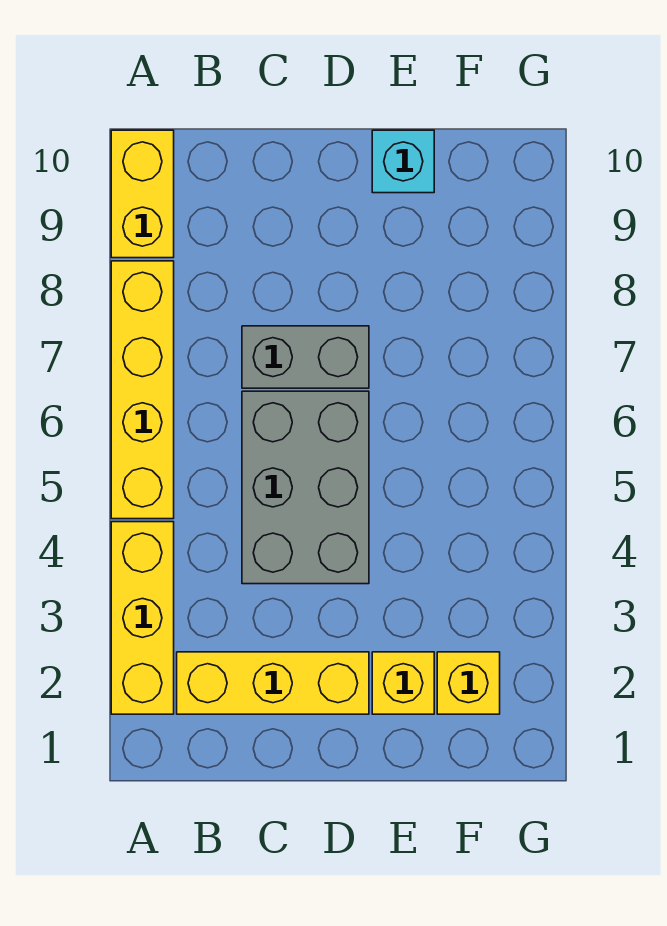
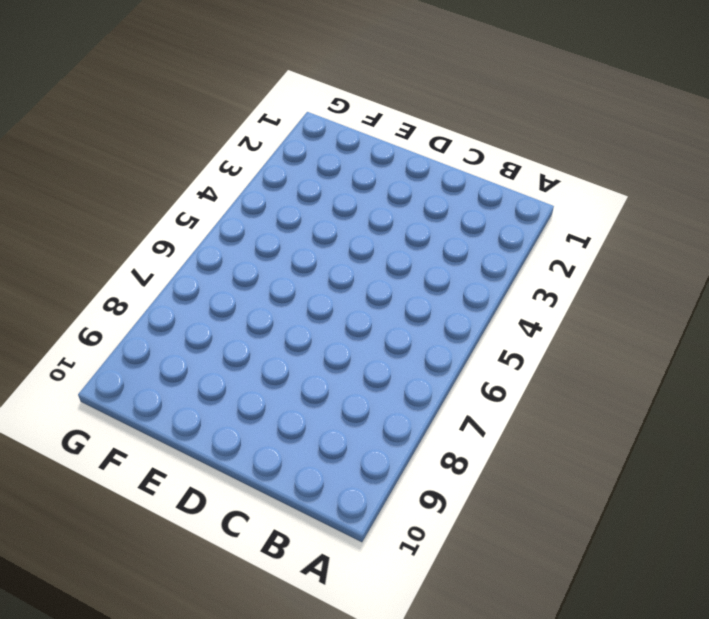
none -> yellow 1x3 brick [111,522,174,714]
none -> yellow 1x4 brick [111,261,174,519]

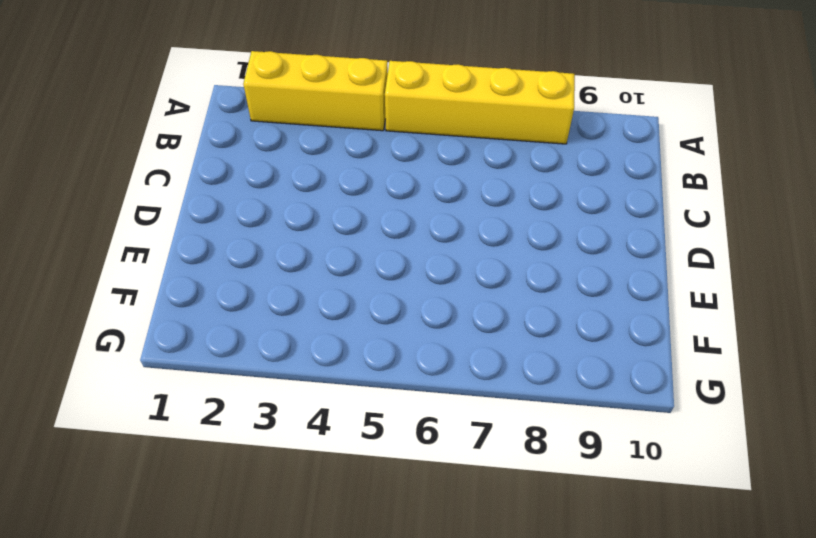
none -> yellow 1x2 brick [111,130,174,258]
none -> yellow 1x3 brick [177,652,369,714]

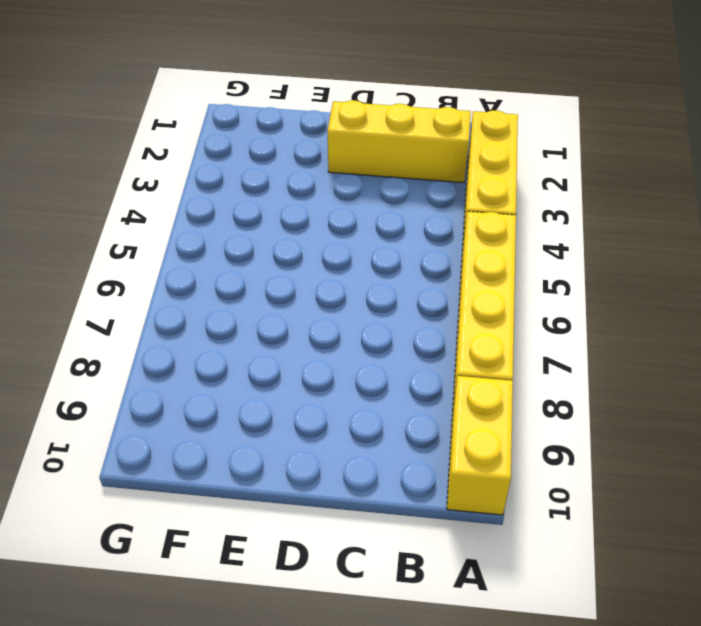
none -> grey 2x3 brick [242,391,369,584]
none -> grey 1x2 brick [242,326,369,388]

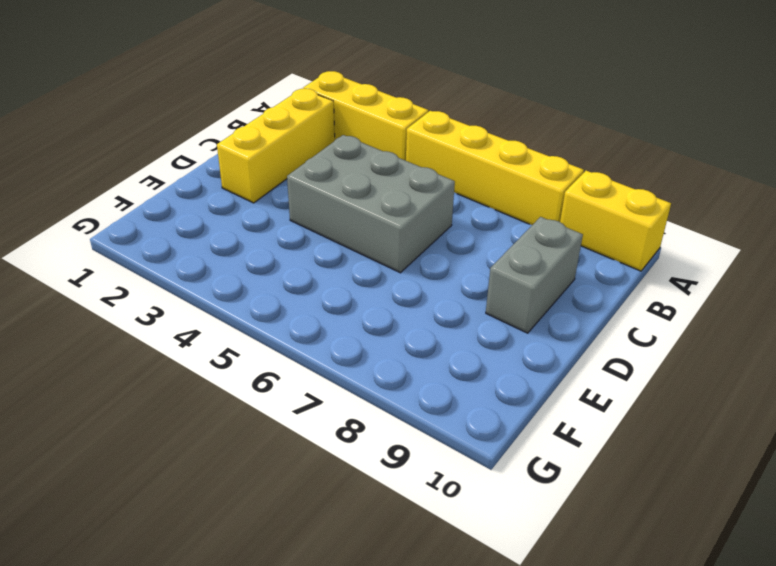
grey 1x2 brick [486,217,583,333] -> grey 1x2 brick moved to [242,326,369,388]
none -> yellow 1x1 brick [372,652,434,714]
none -> cyan 1x1 brick [372,130,434,193]

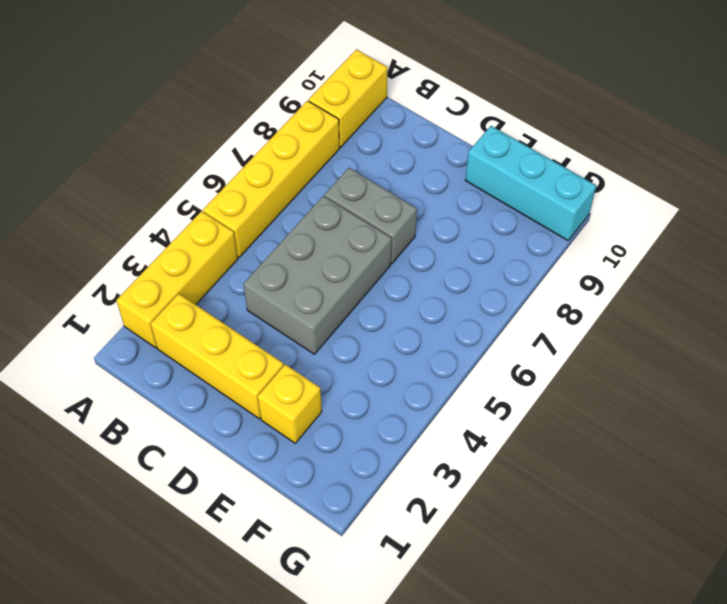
cyan 1x3 brick [465,126,596,240] -> cyan 1x1 brick [372,130,434,193]
none -> yellow 1x1 brick [437,652,500,714]

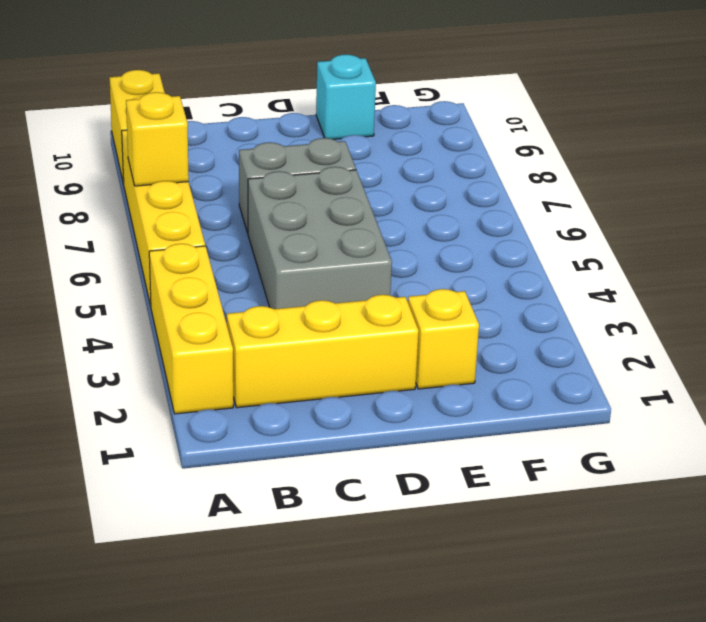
yellow 1x1 brick [126,92,189,186] -> yellow 1x1 brick moved to [437,652,500,714]

